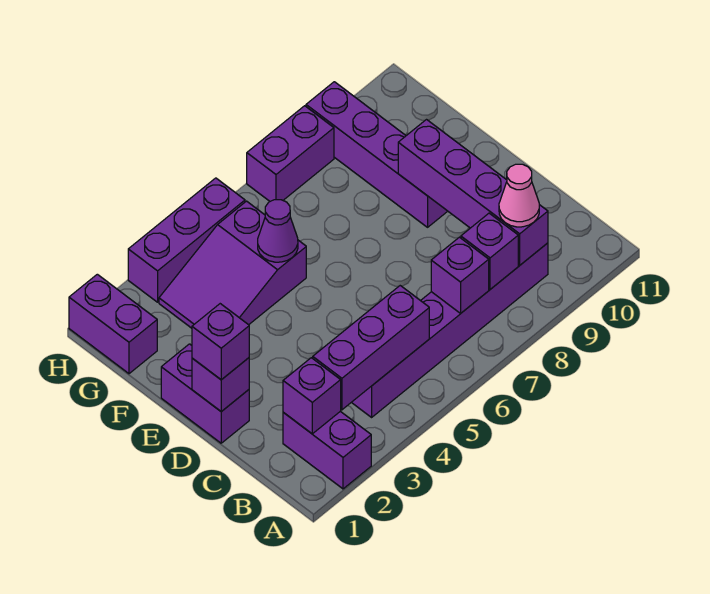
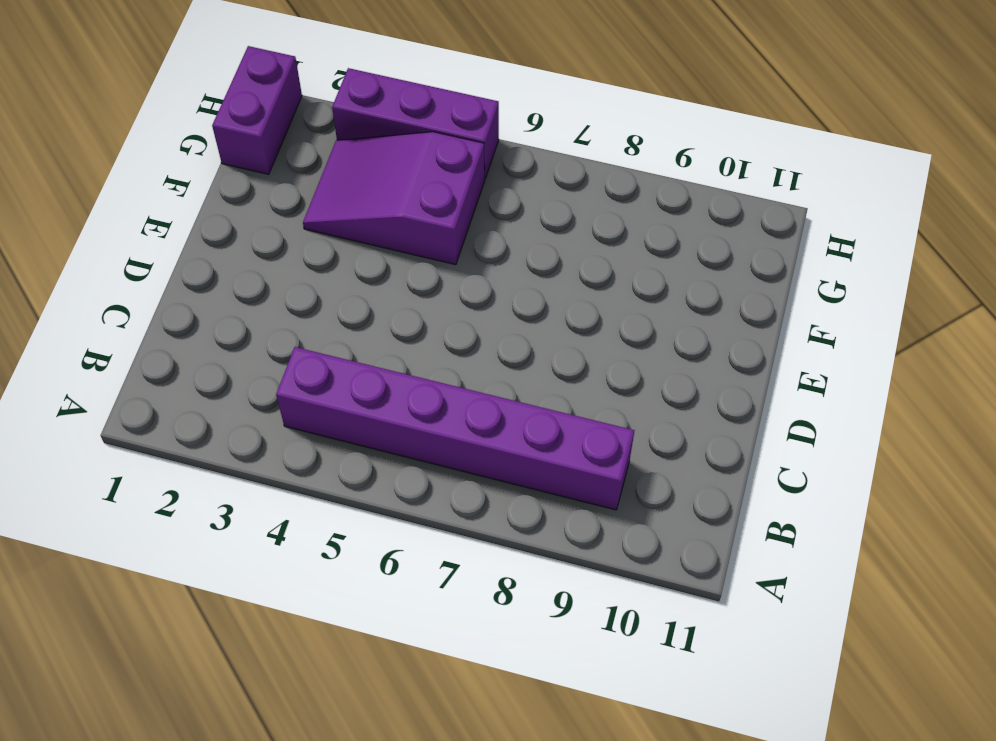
none -> purple 1x2 brick [283,411,371,489]
none -> purple 1x2 brick [161,344,249,443]
none -> purple 1x4 brick [306,82,447,227]

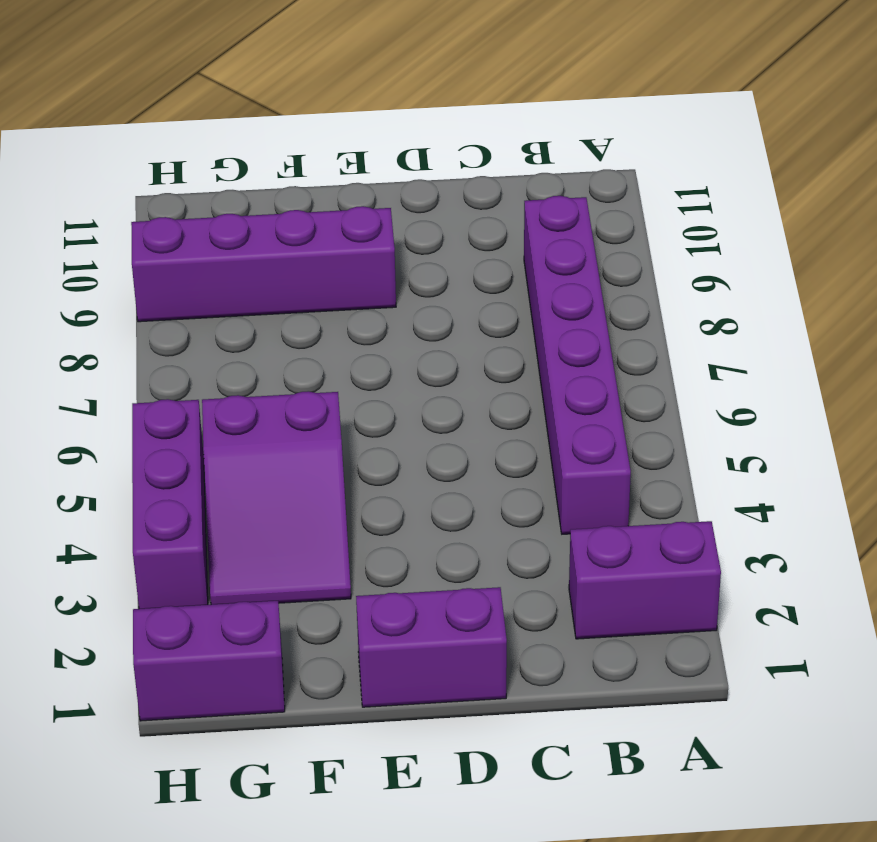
none -> purple 1x2 brick [247,106,334,201]
none -> purple 1x1 brick [283,358,341,434]
none -> purple 1x3 brick [313,286,429,410]

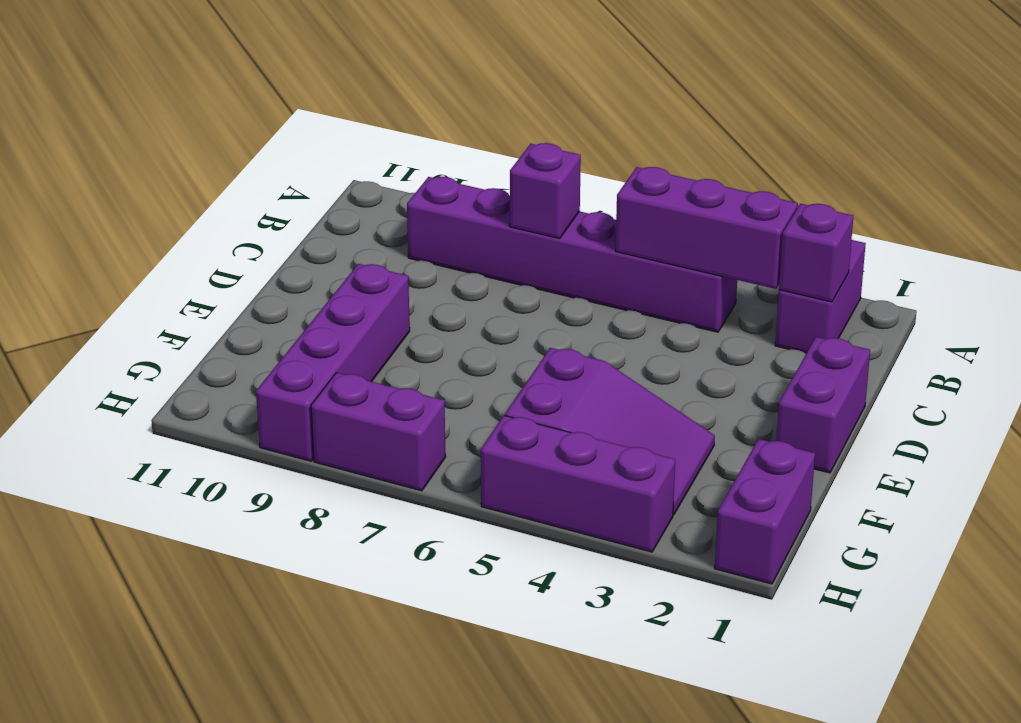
none -> purple 1x1 brick [461,213,518,289]
none -> purple 1x4 brick [398,120,548,265]
none -> purple 1x1 brick [192,358,249,412]

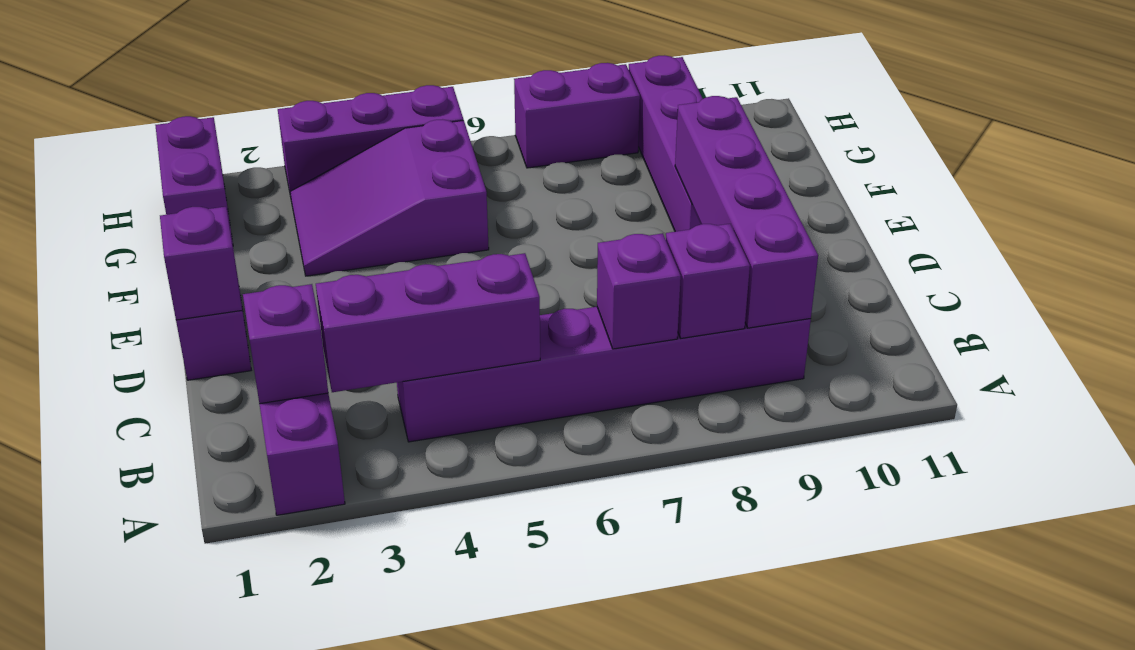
none -> purple 1x1 cone [258,200,298,262]
none -> pink 1x1 cone [499,164,539,227]
none -> purple 1x1 brick [192,304,249,380]

